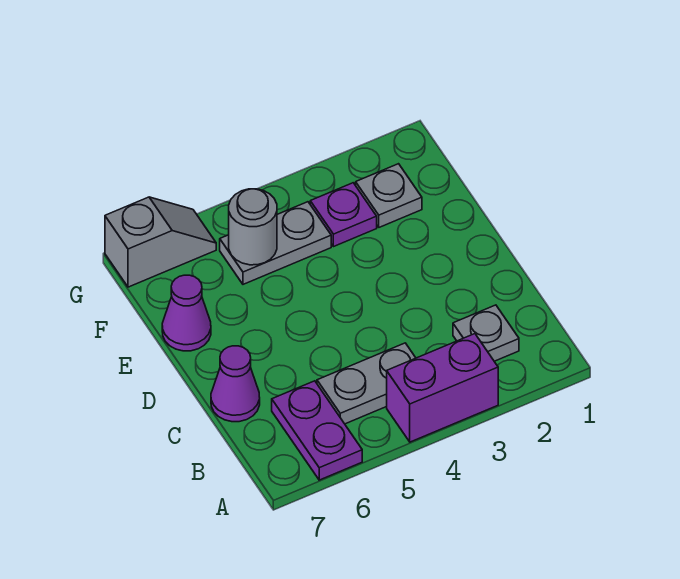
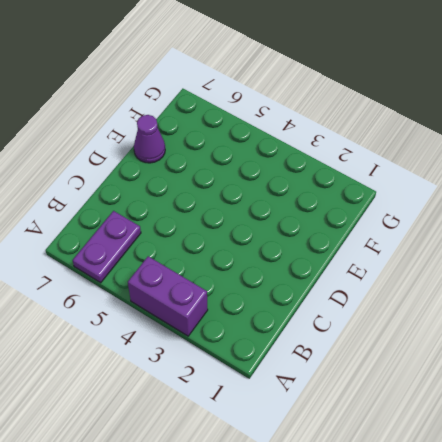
none -> grey 1x1 plate [453,305,519,361]
none -> grey 1x2 plate [317,343,416,424]

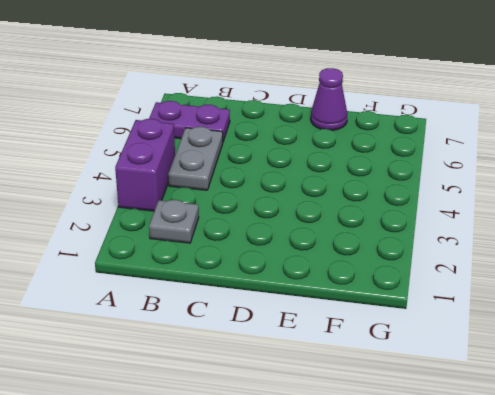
none -> purple 1x1 cone [211,346,260,422]
none -> grey 1x1 plate [356,164,422,227]

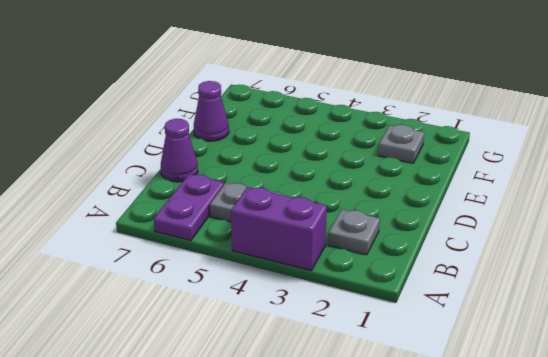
none -> purple 1x1 plate [310,183,377,247]
none -> grey 1x2 plate [220,202,331,284]

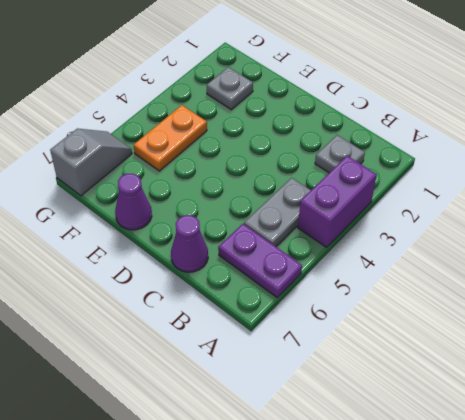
orange 1x2 plate [134,105,207,171] -> grey 1x2 plate [220,202,331,284]
none -> purple 1x1 plate [310,183,377,247]
none -> grey 1x1 round brick [229,189,277,265]

